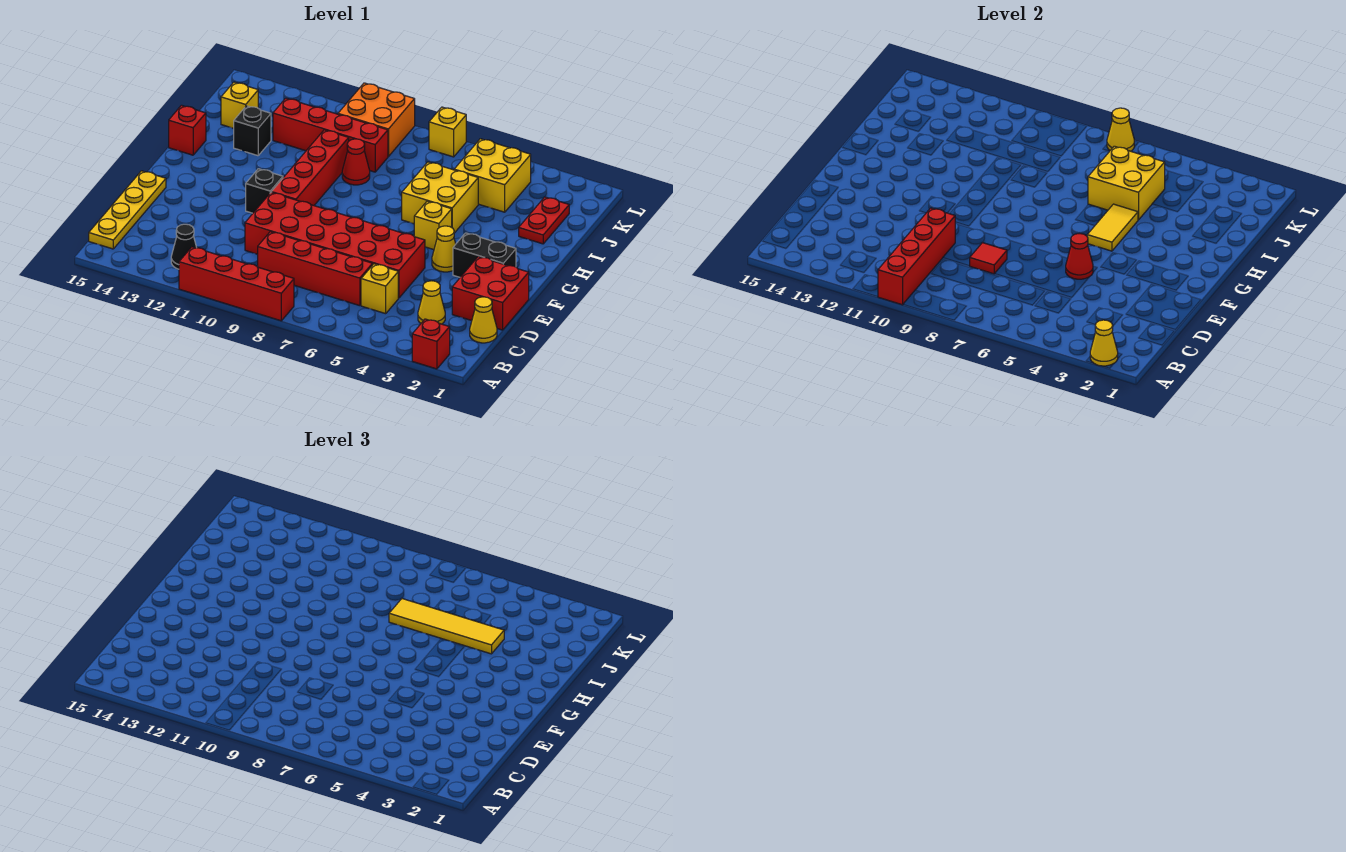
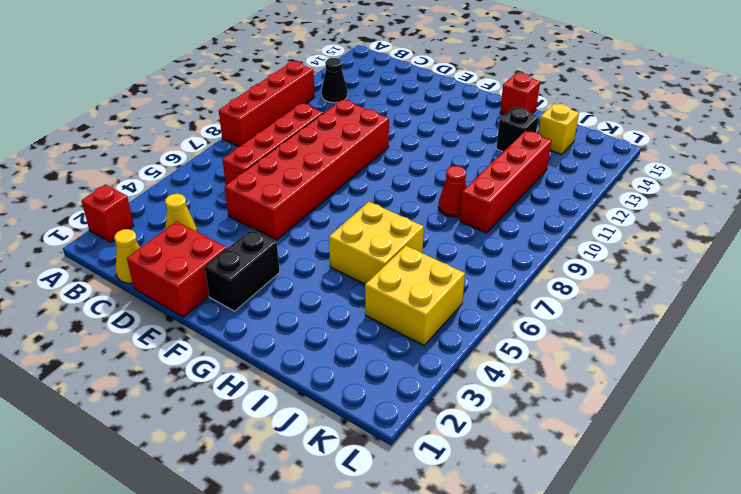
none -> yellow 1x4 plate [89,171,166,249]
none -> yellow 1x1 brick [361,264,398,314]
none -> yellow 1x1 cone [432,226,456,272]
none -> red 1x4 brick [272,130,349,205]

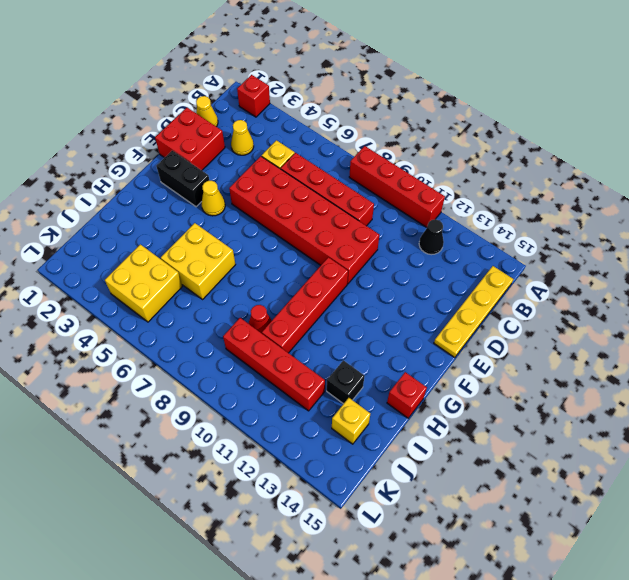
none -> black 1x1 brick [246,169,283,213]
none -> yellow 1x1 brick [414,201,452,250]
none -> red 1x2 plate [519,197,569,244]
none -> orange 2x2 brick [338,83,415,157]

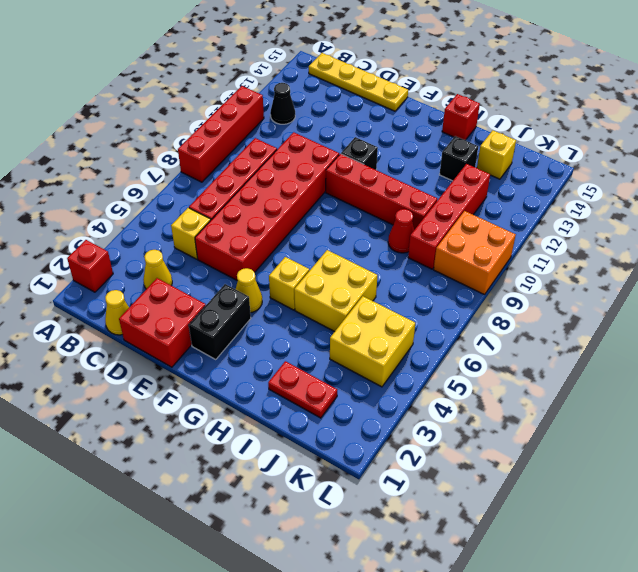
none -> yellow 1x1 brick [429,107,466,157]
none -> yellow 1x1 cone [1090,320,1118,366]
none -> red 1x4 brick [878,208,955,305]
none -> red 1x1 tile [970,243,1007,274]

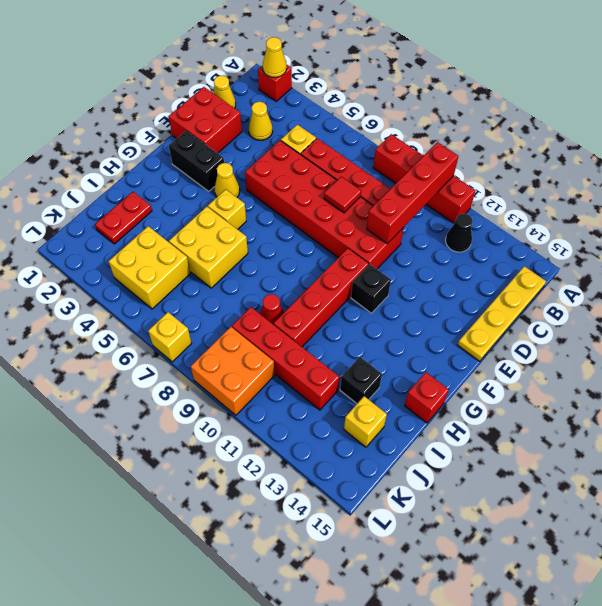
none -> red 1x1 cone [1066,234,1093,279]
none -> yellow 1x2 tile [1087,204,1138,251]
none -> yellow 2x2 brick [1088,146,1165,220]
none -> yellow 1x1 cone [1107,108,1134,151]

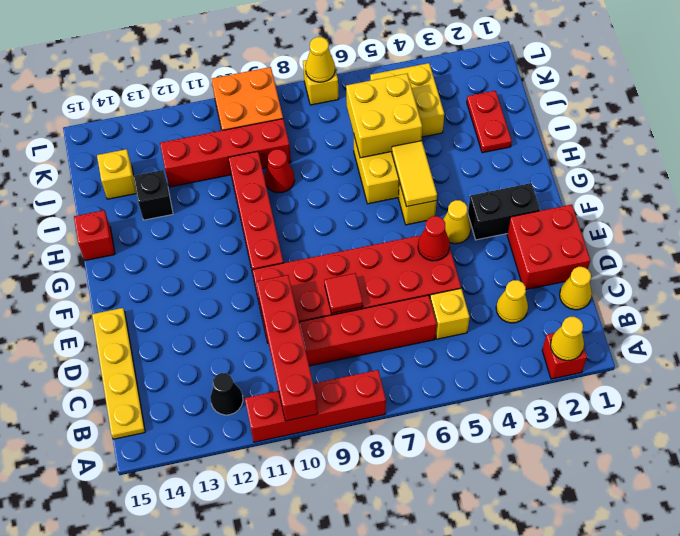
none -> black 1x1 brick [246,169,283,213]
none -> yellow 1x4 tile [389,599,504,654]

